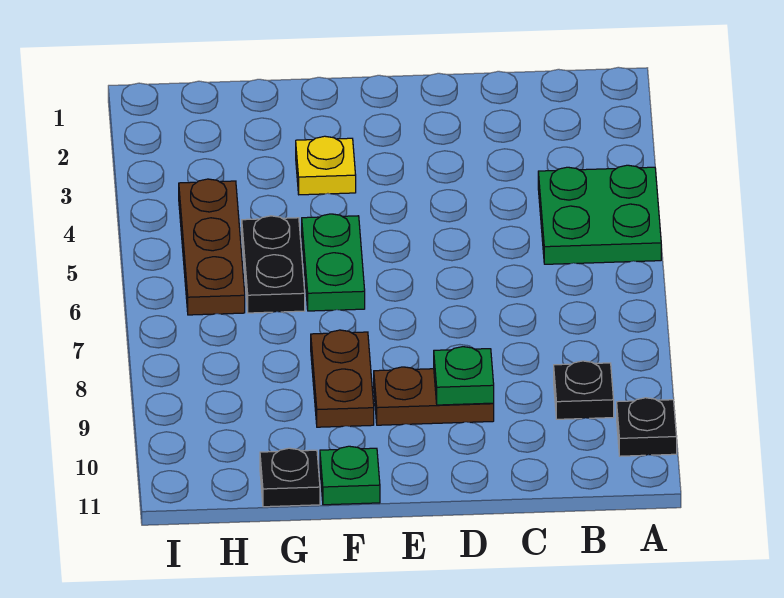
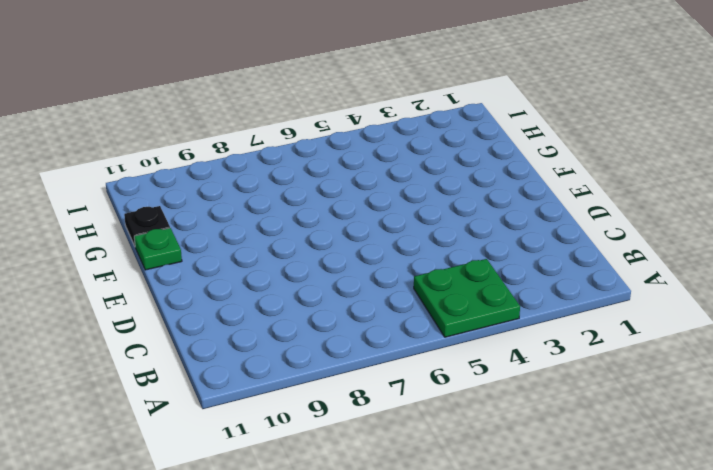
none -> black 1x1 plate [617,398,677,456]
none -> black 1x1 plate [554,361,614,419]
none -> brown 1x2 plate [374,367,494,425]

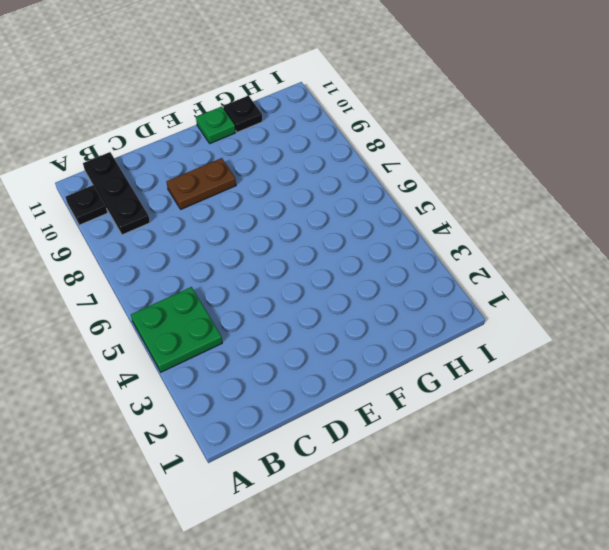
black 1x3 plate [83,152,150,235] -> black 1x1 plate [554,361,614,419]
none -> yellow 1x1 plate [296,136,356,195]
none -> green 1x2 plate [302,214,365,311]
none -> brown 1x2 plate [311,330,374,427]

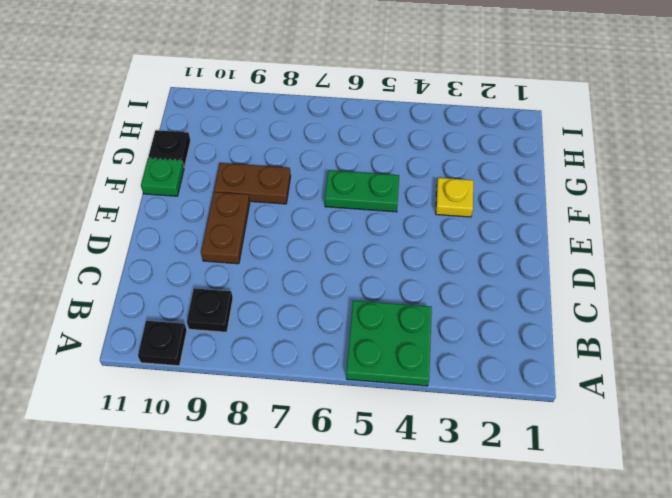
none -> black 1x2 plate [242,216,305,313]
none -> brown 1x3 plate [179,179,245,315]
none -> green 1x1 plate [434,347,494,405]

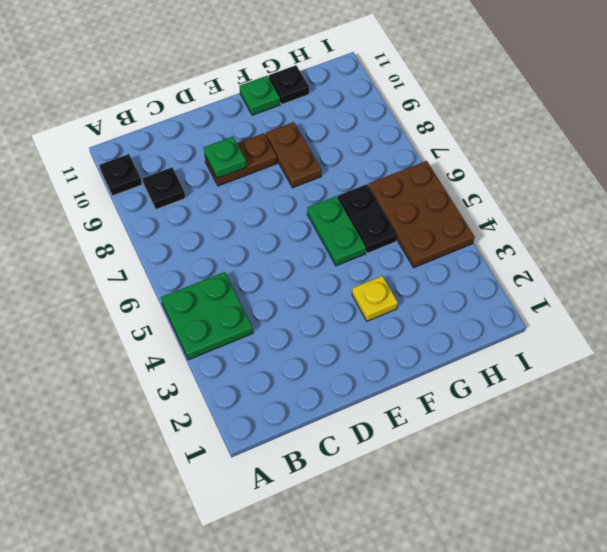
brown 2x3 plate [368,161,474,268] -> brown 1x3 plate [179,179,245,315]

